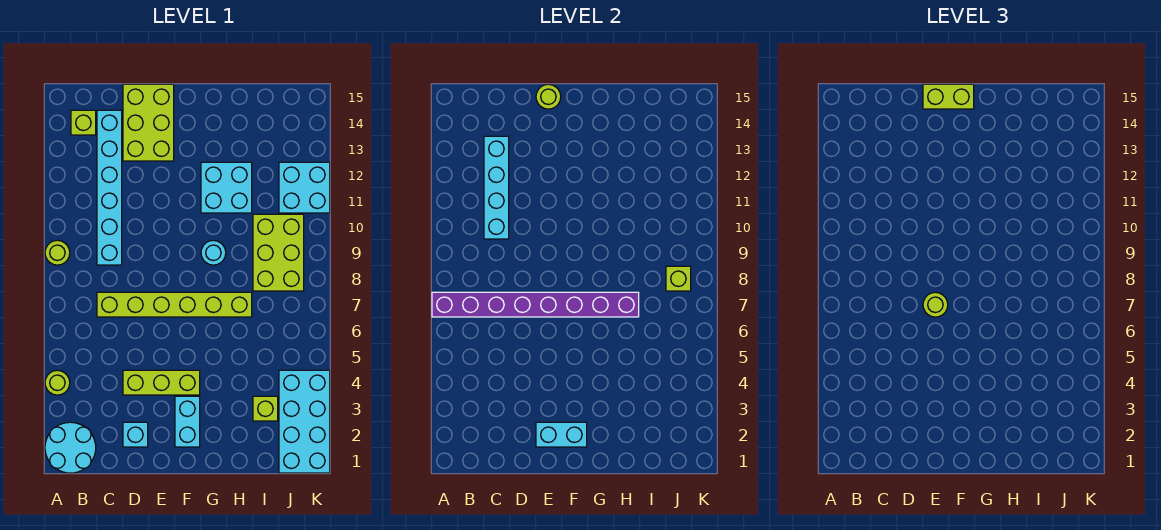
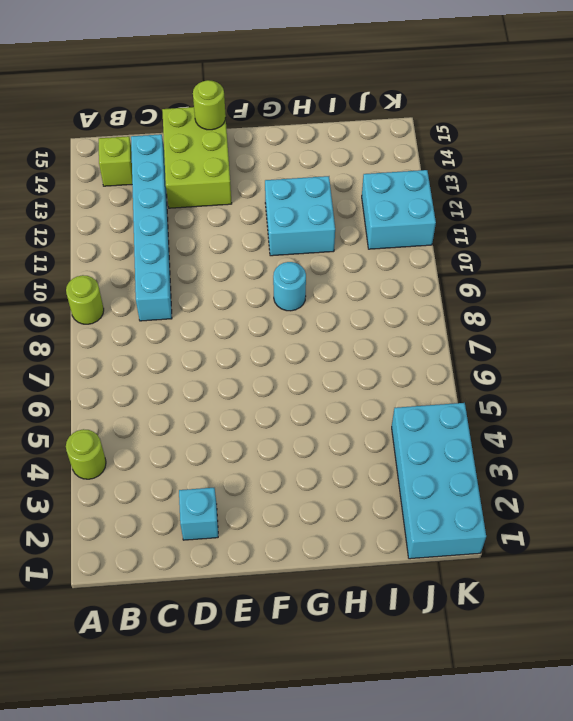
none -> cyan 2x2 round brick [45,422,96,473]
none -> lime 1x6 brick [97,292,252,317]
none -> lime 1x3 brick [123,370,200,395]

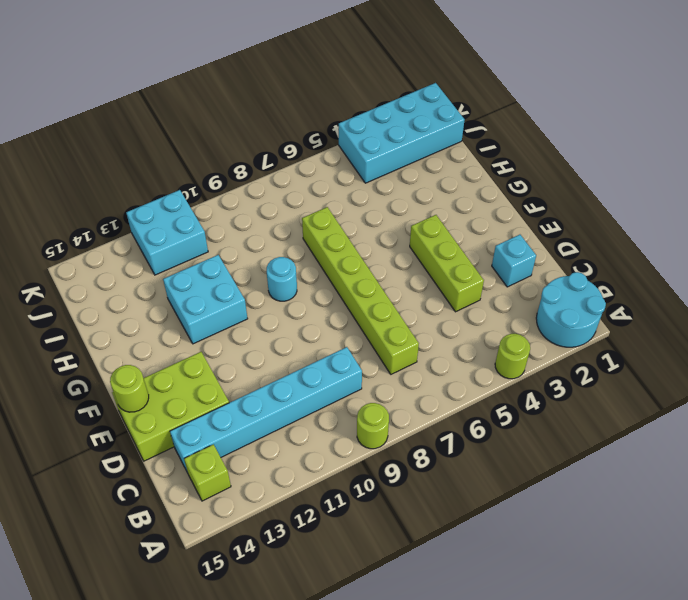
none -> cyan 1x2 brick [175,396,200,447]
none -> lime 1x1 brick [253,396,278,421]
none -> lime 2x3 brick [253,214,304,291]

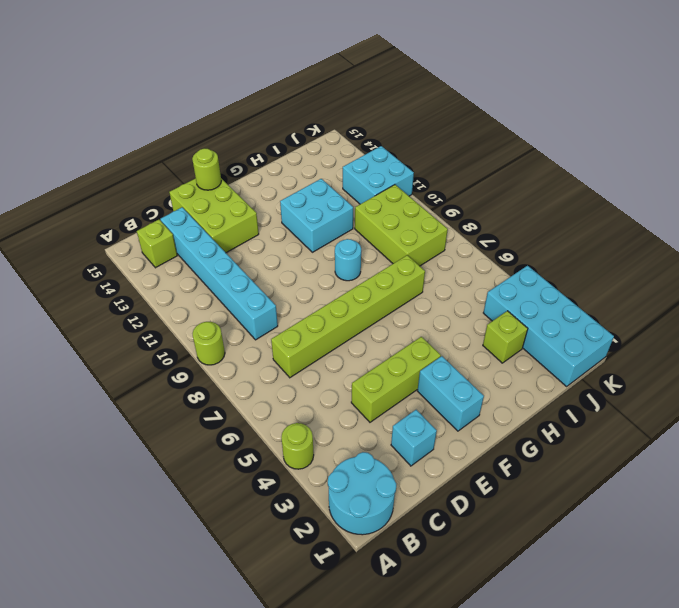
none -> purple 1x8 brick [432,292,639,317]
none -> cyan 1x4 brick [484,136,509,239]
none -> cyan 1x2 brick [536,422,587,447]

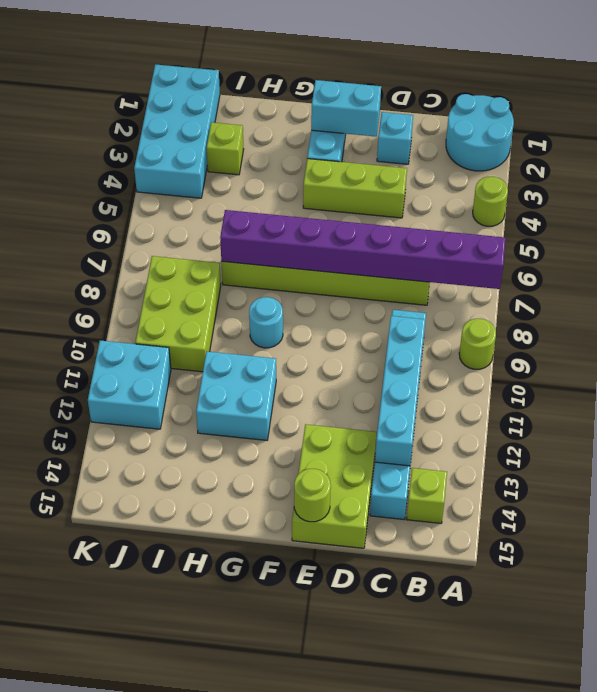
none -> lime 1x1 brick [666,266,691,291]
none -> lime 1x1 round brick [923,292,948,317]
none -> lime 1x2 brick [923,84,974,109]

